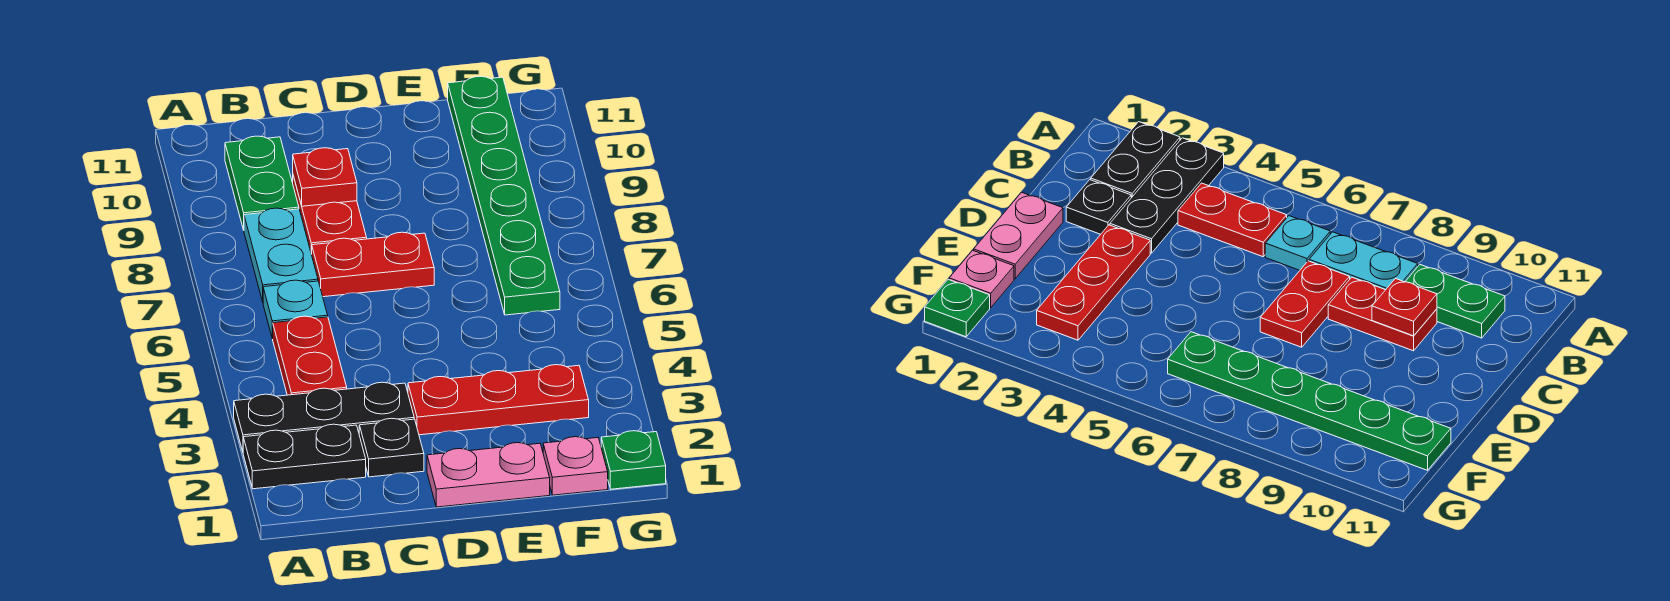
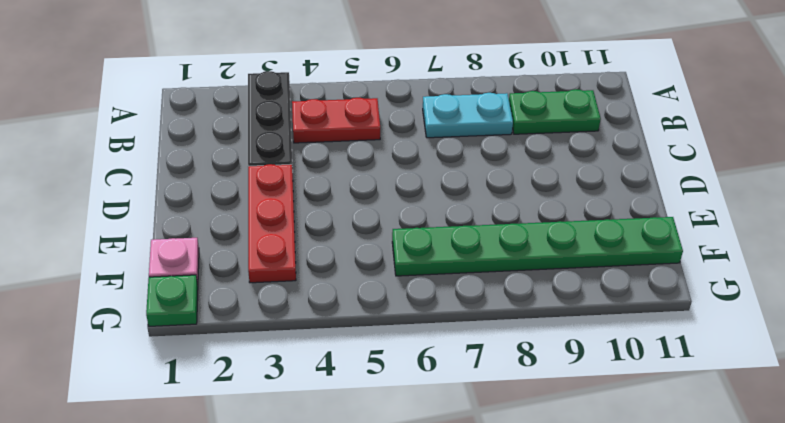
none -> black 1x2 plate [243,424,366,489]
none -> cyan 1x1 plate [263,280,328,339]
none -> black 1x1 plate [359,418,424,477]

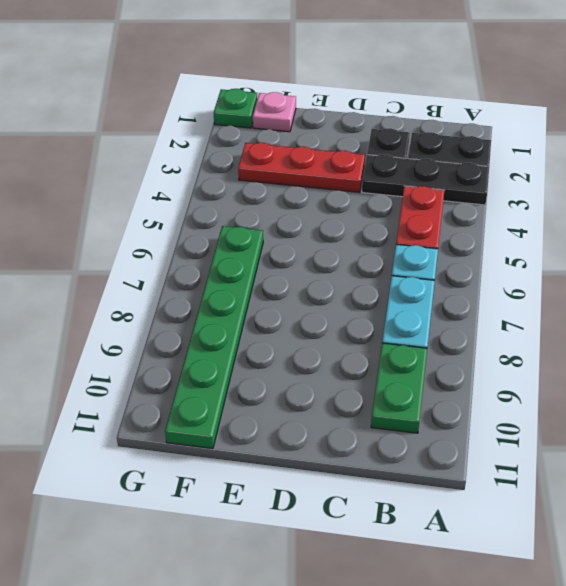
none -> red 1x2 plate [312,232,434,297]
none -> red 1x2 plate [293,176,367,254]
none -> pink 1x2 plate [427,443,550,507]

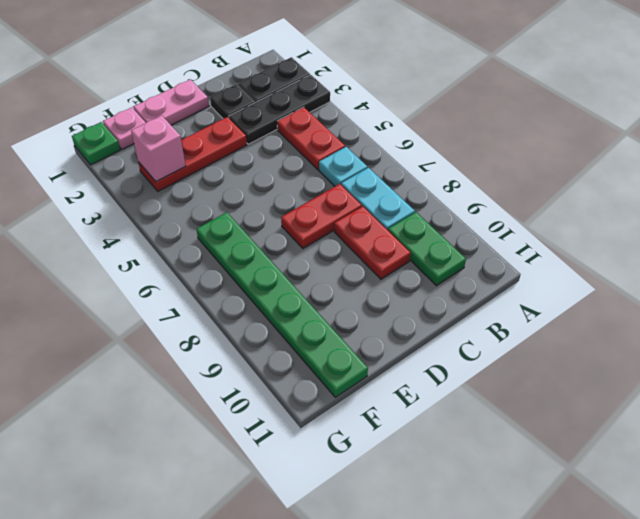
pink 1x1 brick [131,116,186,182] -> none
none -> red 1x1 plate [293,148,357,206]

